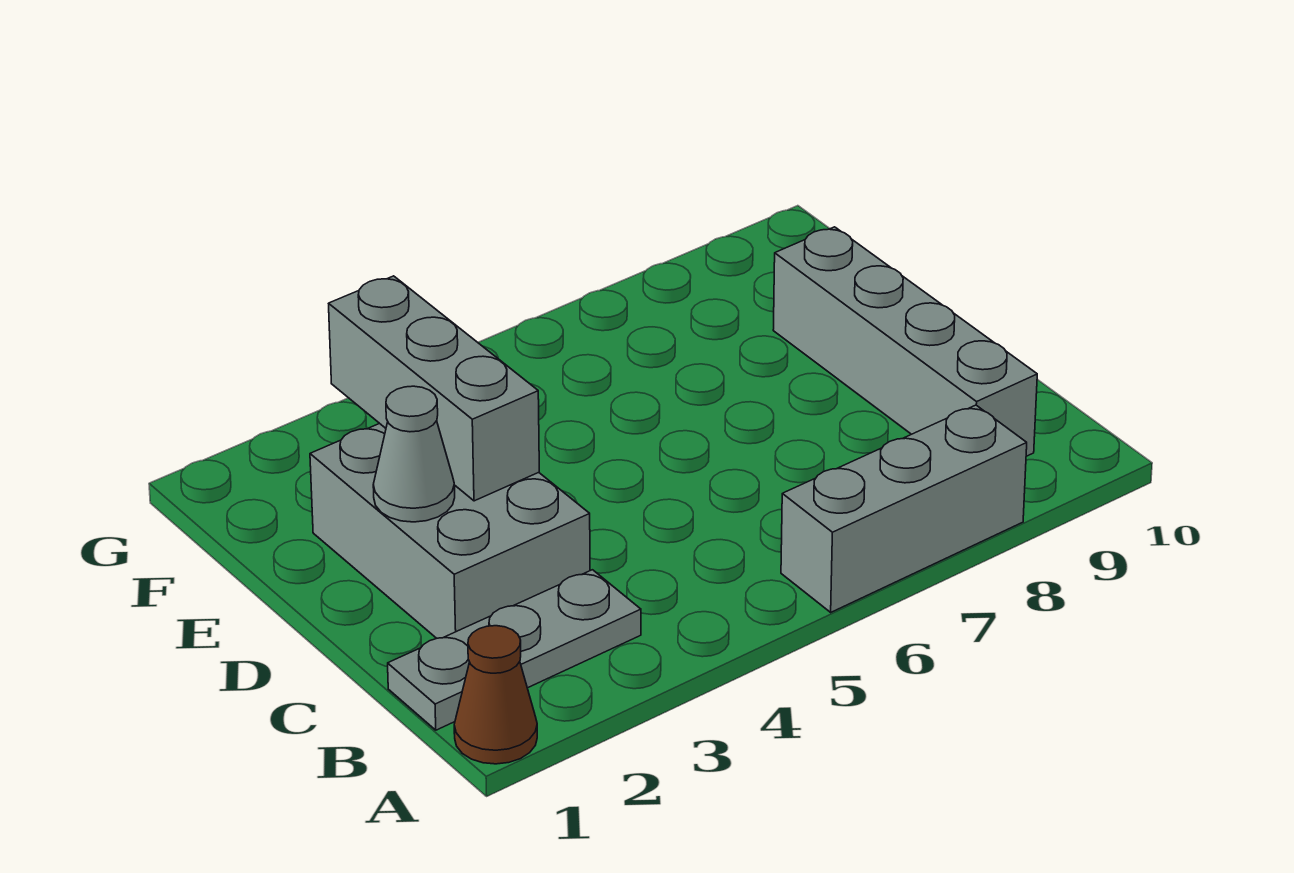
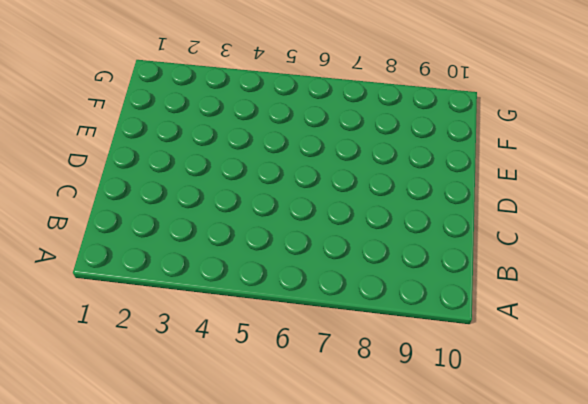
none -> brown 1x1 cone [454,626,537,764]
none -> grey 1x3 brick [781,405,1027,612]

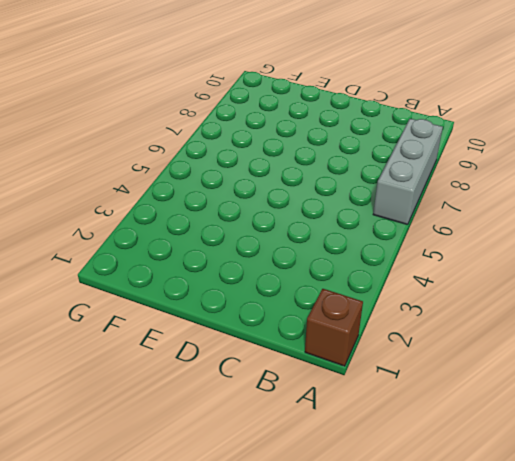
brown 1x1 brick [305,289,363,366] -> brown 1x1 cone [454,626,537,764]
none -> grey 1x3 plate [388,570,641,730]
none -> grey 1x4 brick [773,227,1037,456]

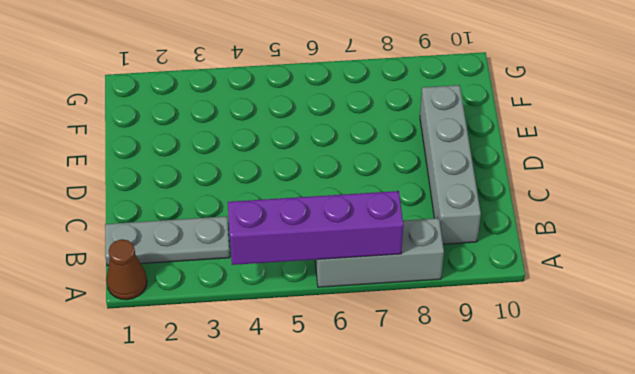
purple 1x4 brick [228,191,403,265] -> none
none -> grey 2x3 brick [310,423,590,638]
none -> grey 1x1 cone [373,386,455,522]

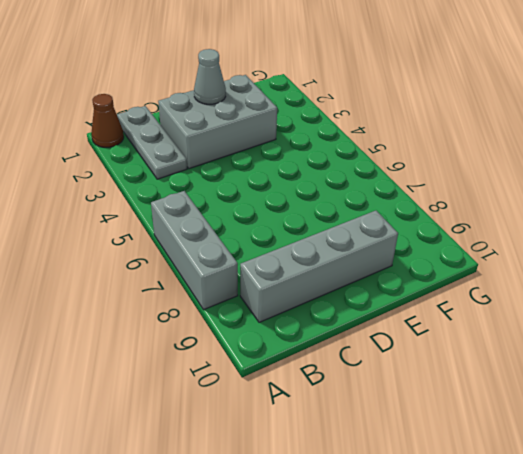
none -> grey 1x3 brick [329,276,539,501]

